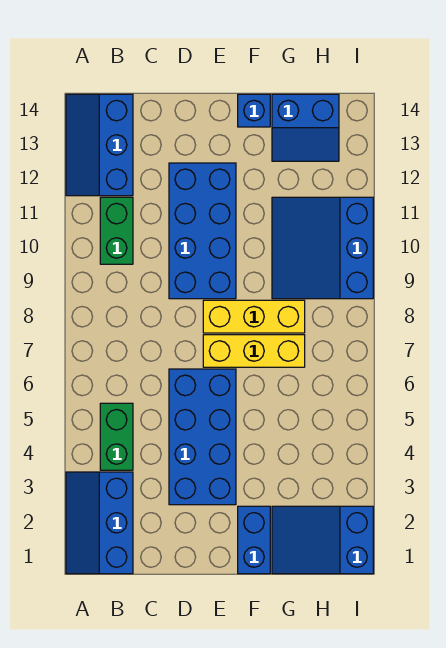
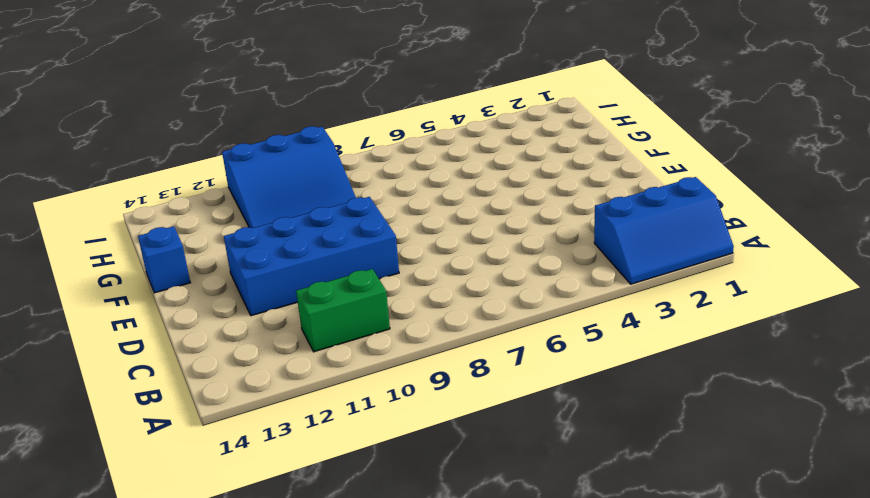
none -> blue 2x3 slope [66,94,133,196]
none -> green 1x2 brick [100,403,133,470]
none -> blue 2x4 brick [169,369,236,505]

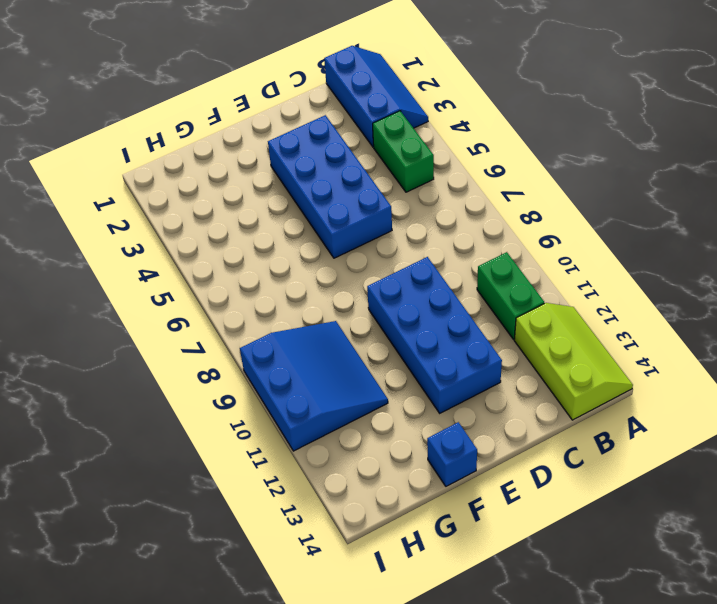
lime 2x3 slope [514,303,633,420] -> blue 2x3 slope [66,94,133,196]
none -> yellow 1x3 brick [203,335,305,367]
none -> yellow 1x3 brick [203,300,305,333]
none -> blue 1x2 brick [238,506,270,574]

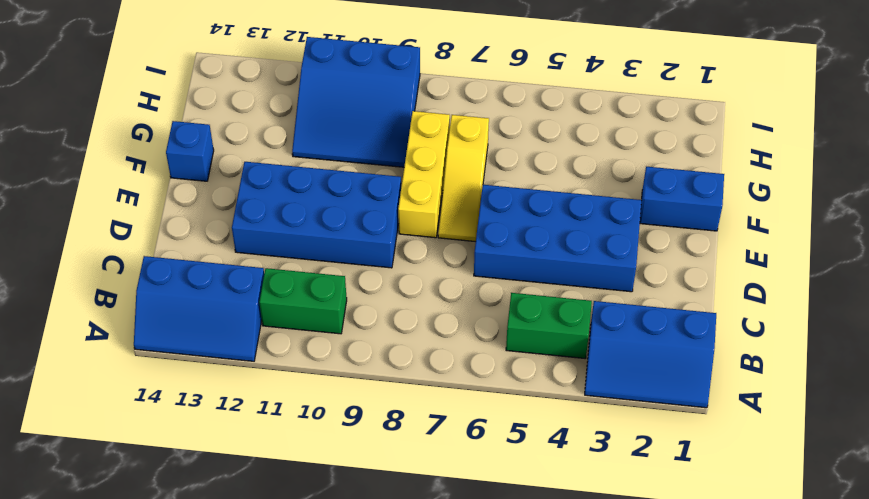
yellow 1x3 slope [438,115,489,242] -> yellow 1x3 brick [203,335,305,367]
none -> blue 2x3 slope [272,506,373,574]
none -> blue 2x2 slope [272,94,339,161]

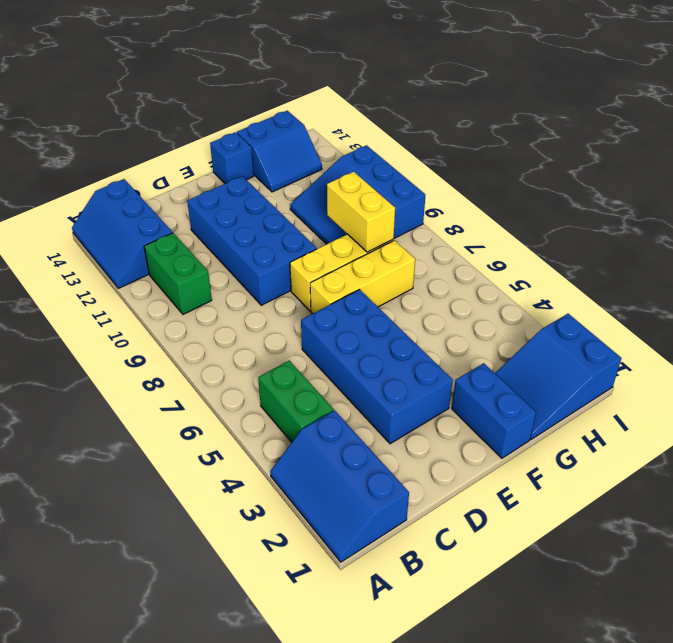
yellow 1x2 brick [327,172,395,252] -> none

